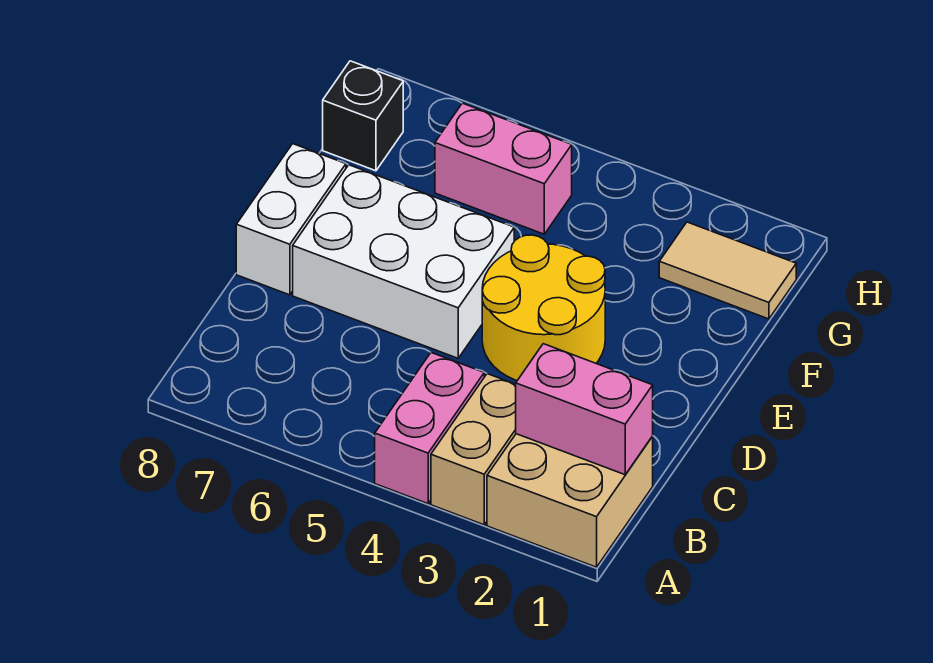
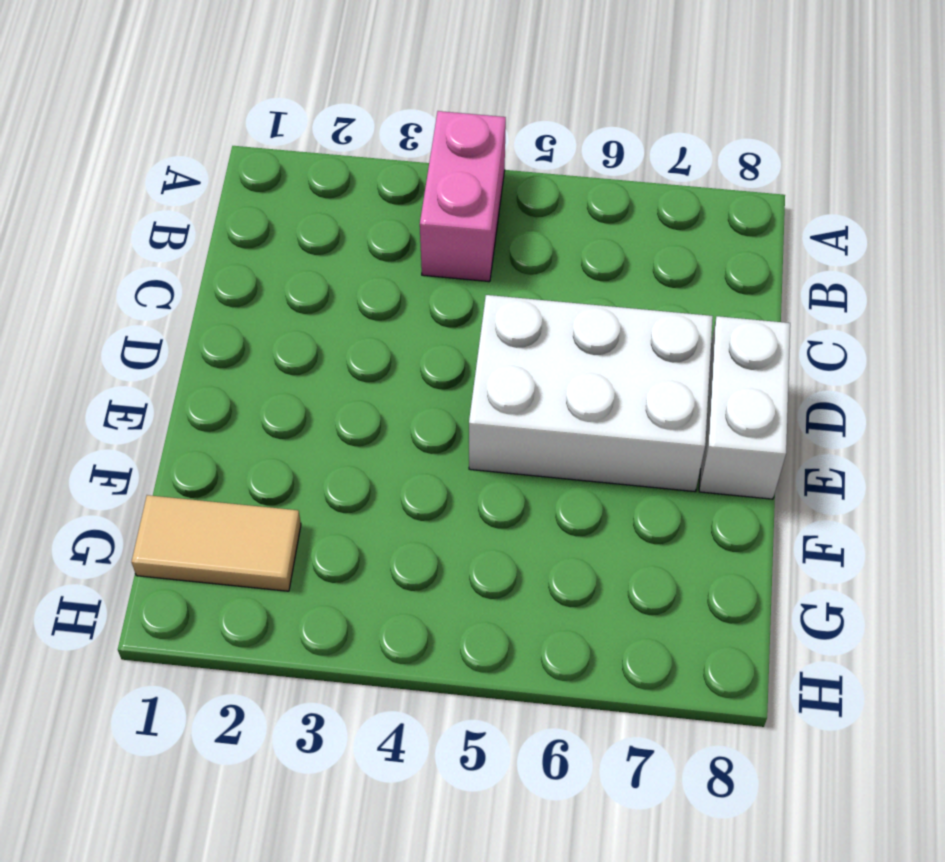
none -> tan 2x2 brick [487,434,653,567]
none -> tan 1x2 brick [431,374,516,525]

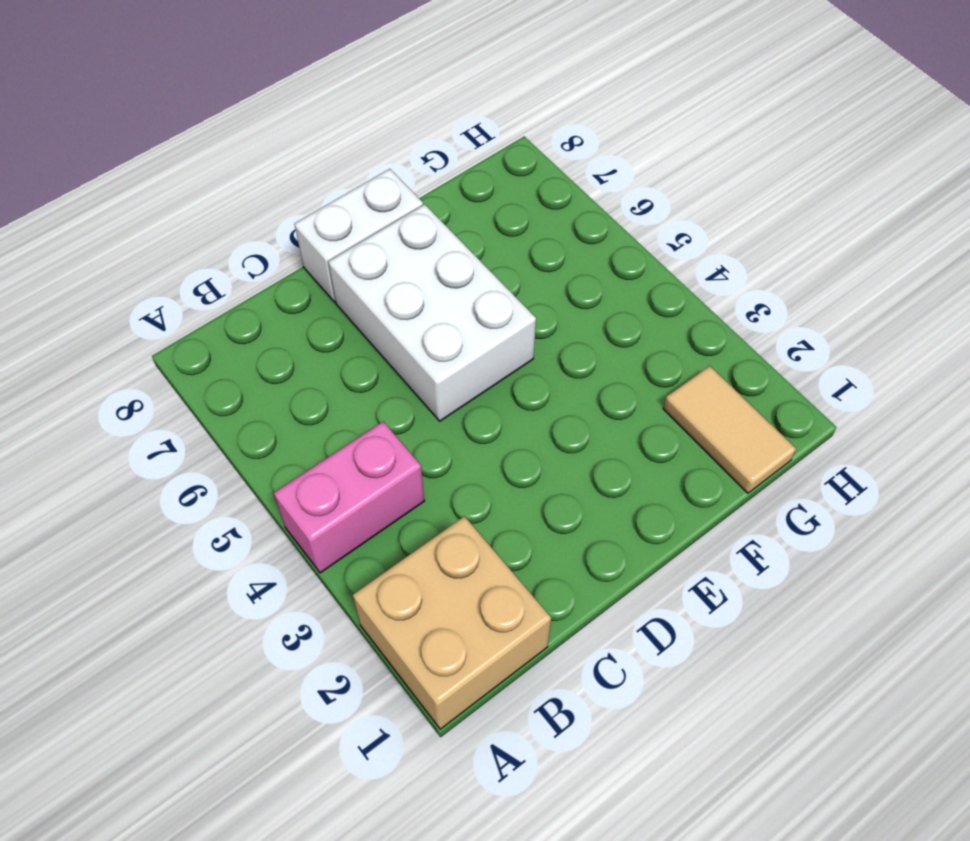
none -> tan 1x2 brick [431,374,516,525]
none -> yellow 2x2 round brick [482,235,605,380]

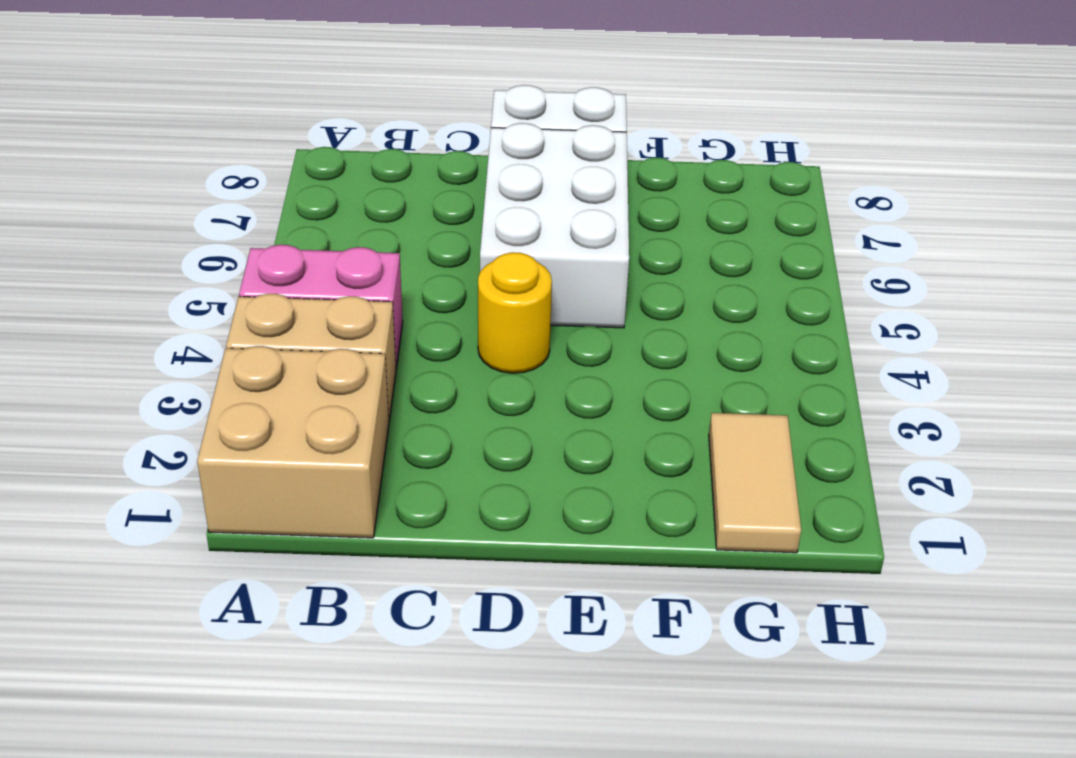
yellow 1x1 round brick [478,252,552,373] -> yellow 2x2 round brick [482,235,605,380]
none -> pink 1x2 brick [435,103,572,234]
none -> black 1x1 brick [323,61,403,171]

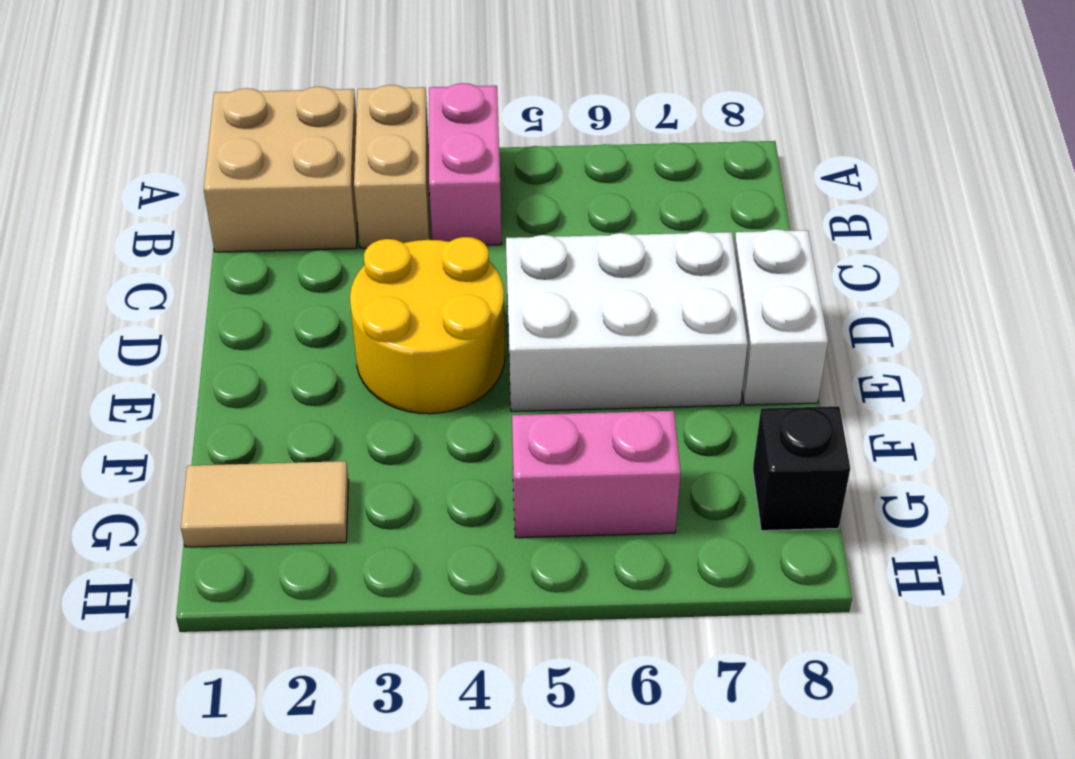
none -> pink 1x2 brick [516,344,653,475]

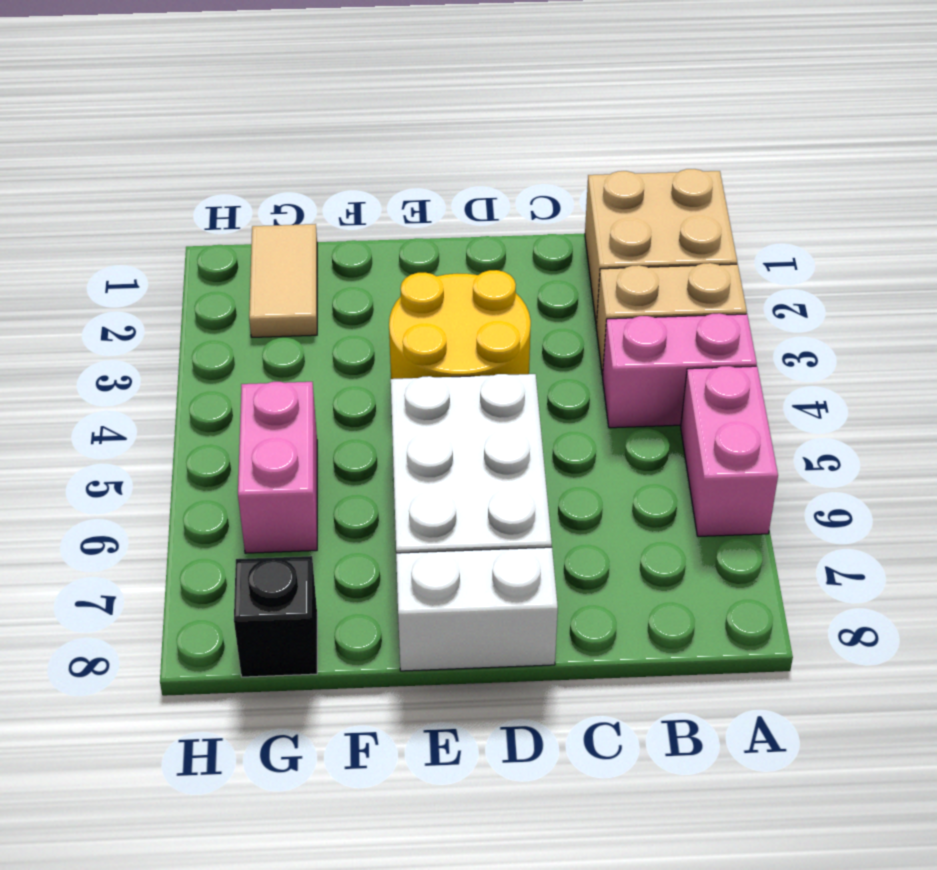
pink 1x2 brick [681,366,778,536] -> pink 1x2 brick moved to [516,344,653,475]

